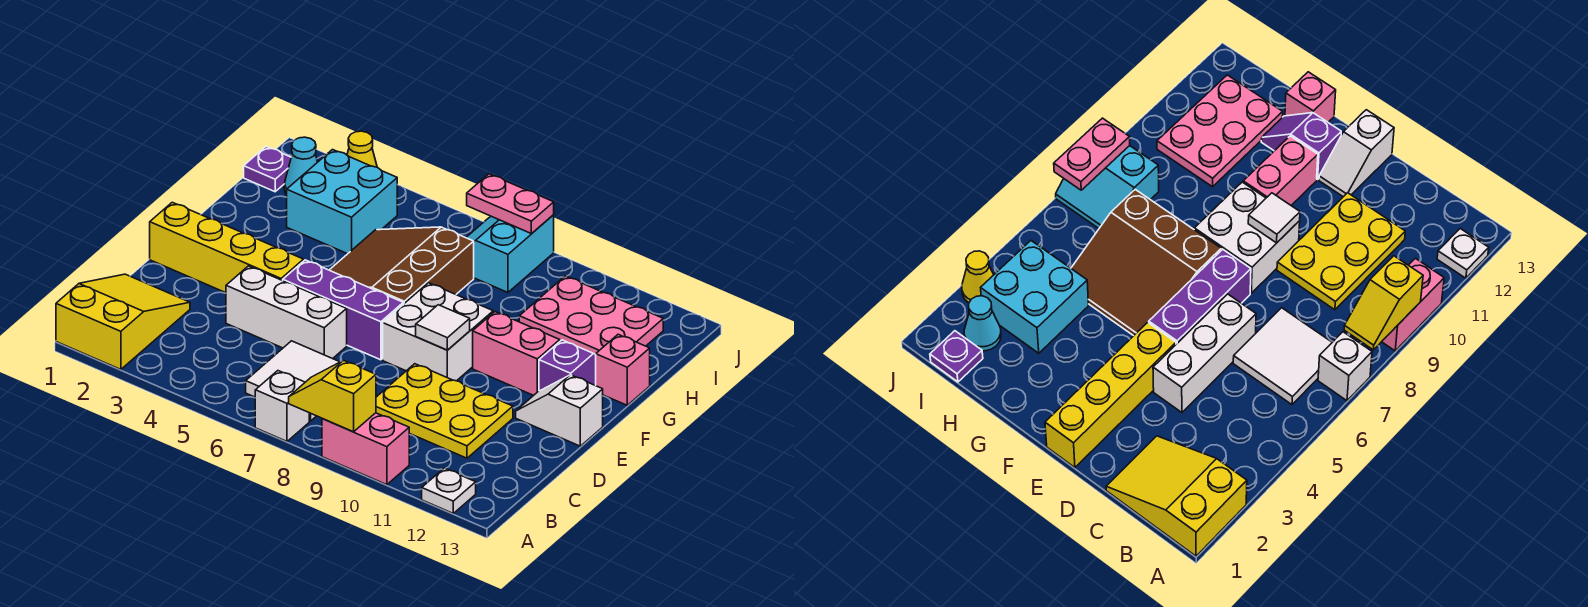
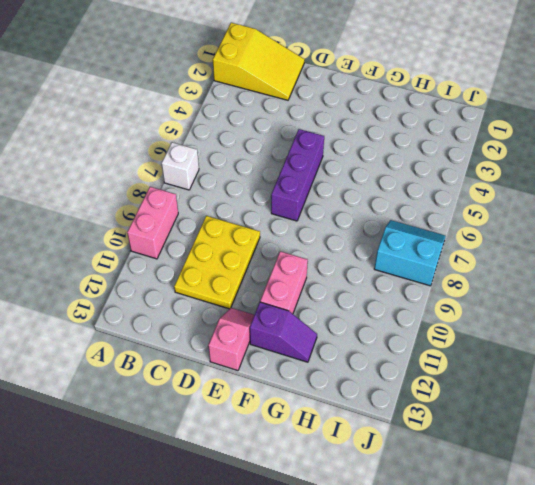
pink 1x2 slope [208,308,254,371] -> white 1x2 slope [516,375,603,446]
none -> white 1x1 plate [422,468,476,513]
none -> white 2x2 tile [246,341,339,421]
none -> white 1x3 brick [226,266,347,359]

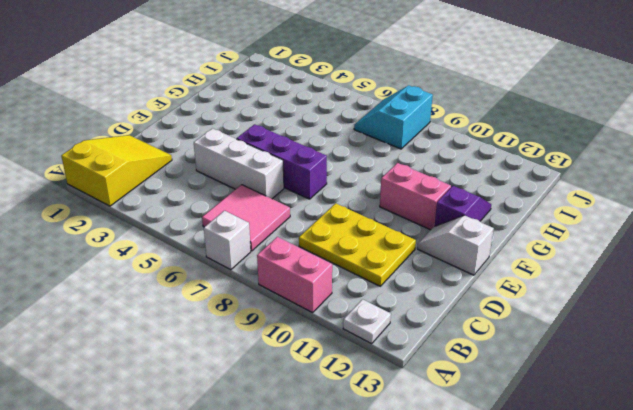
pink 2x2 tile [202,185,290,251] -> white 2x2 tile [246,341,339,421]
none -> yellow 1x4 brick [150,202,304,293]
none -> white 2x2 brick [383,283,493,381]
none -> brown 3x3 slope [330,227,474,304]

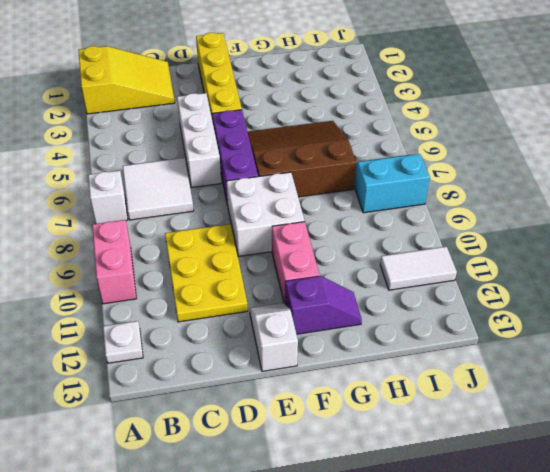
white 1x2 tile [380,247,457,290] -> pink 2x3 plate [519,276,663,354]
none -> pink 1x1 brick [596,334,650,405]
none -> cyan 2x2 brick [287,150,397,254]
none -> purple 1x1 plate [244,147,291,192]

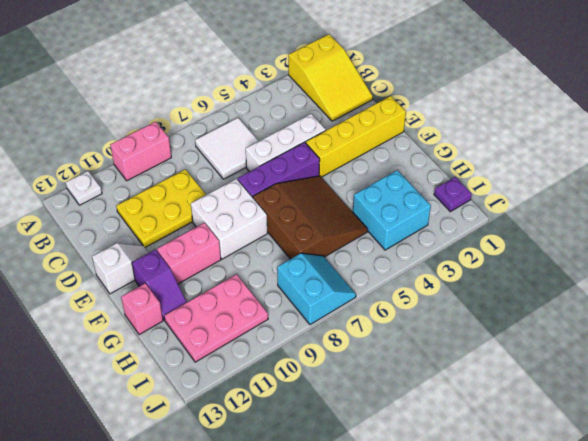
none -> white 1x1 brick [255,371,309,441]
none -> cyan 1x1 cone [284,137,317,195]
none -> yellow 1x1 cone [347,131,377,167]

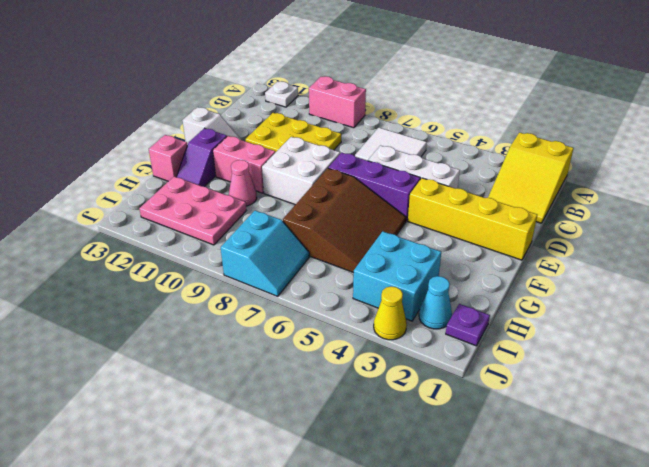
pink 1x1 cone [229,160,257,206] -> none
none -> white 1x1 brick [255,371,309,441]
none -> yellow 1x2 slope [289,360,376,432]
none -> white 1x1 tile [416,305,470,350]

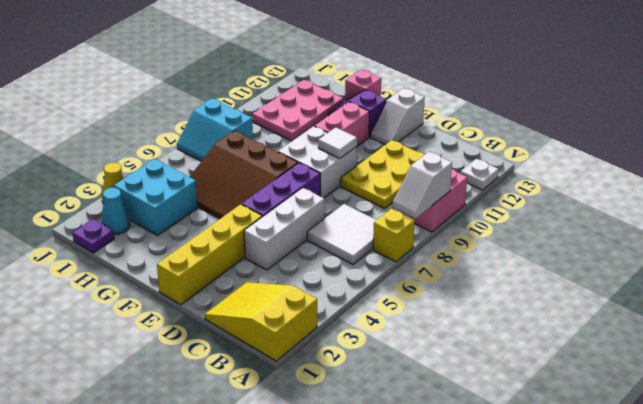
yellow 1x1 brick [373,209,415,262] -> white 1x1 brick [255,371,309,441]
white 1x2 slope [392,152,452,219] -> yellow 1x2 slope [289,360,376,432]
none -> pink 1x2 plate [467,174,554,233]

